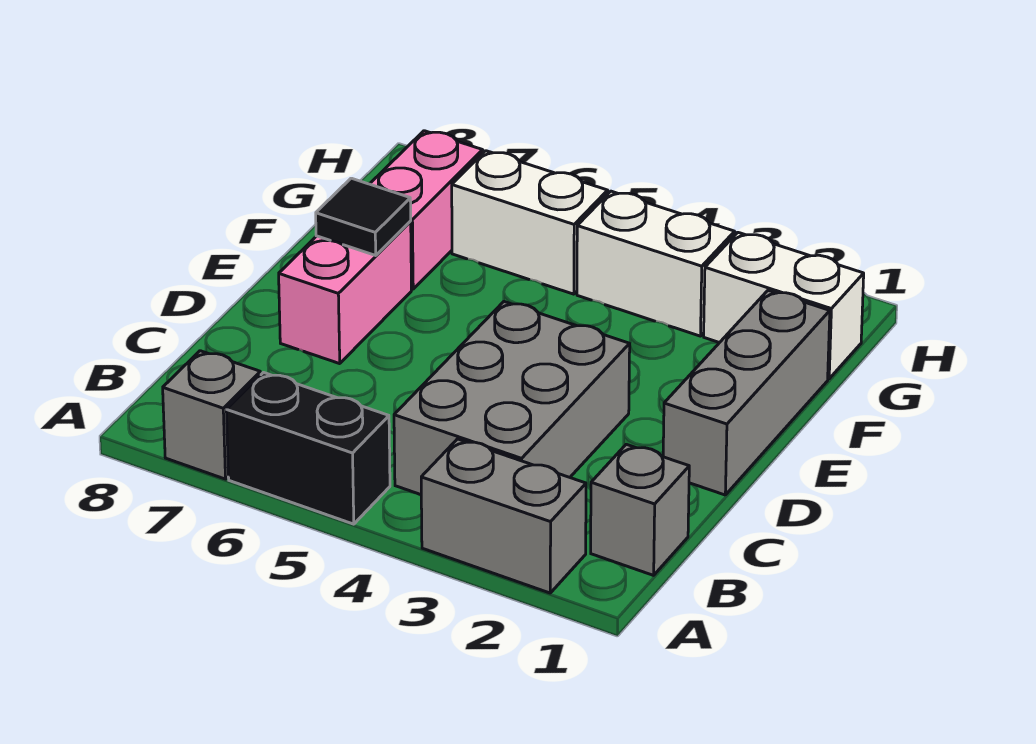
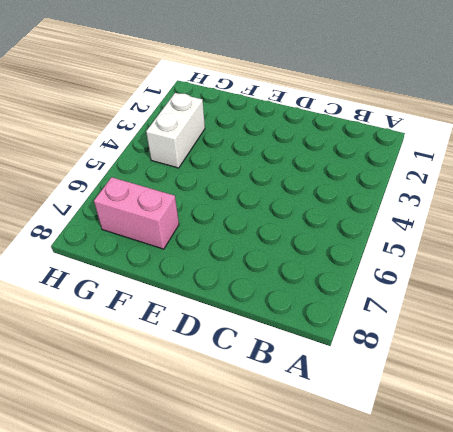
none -> grey 1x2 brick [421,439,586,593]
none -> black 1x2 brick [226,373,390,524]
none -> grey 1x1 brick [163,351,261,479]

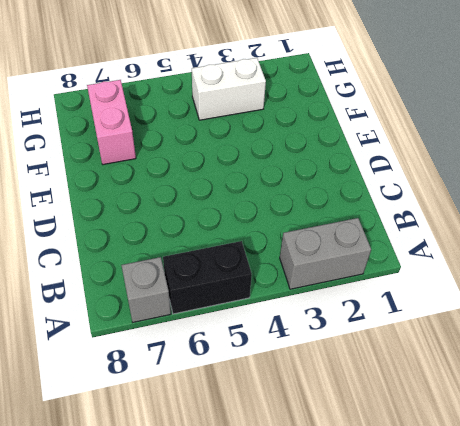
none -> grey 1x1 brick [591,444,689,575]
none -> grey 2x3 brick [394,302,630,495]
none -> grey 1x3 brick [663,290,830,495]

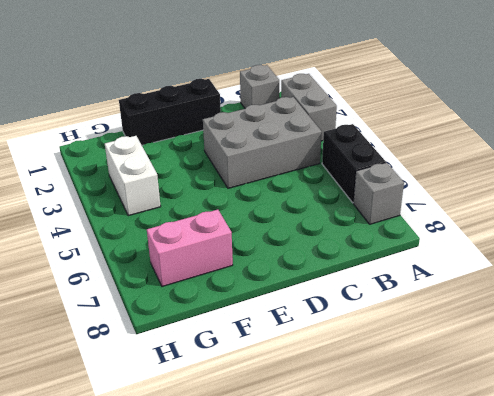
black 1x3 brick [119,79,221,145] -> grey 1x3 brick [663,290,830,495]
none -> pink 1x2 brick [279,222,411,364]
none -> white 1x2 brick [704,233,864,379]
none -> white 1x2 brick [452,151,608,294]

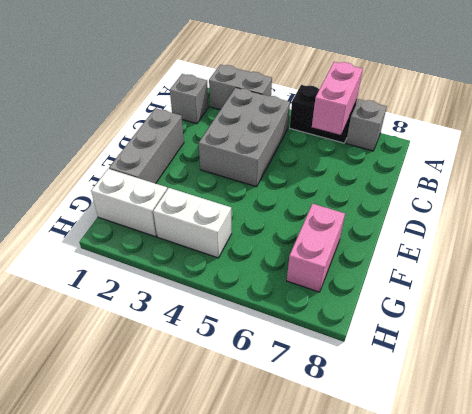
pink 1x2 brick [312,62,363,135] -> pink 1x2 brick moved to [279,222,411,364]
none -> white 1x2 brick [452,151,608,294]
none -> black 1x1 tile [316,178,411,255]

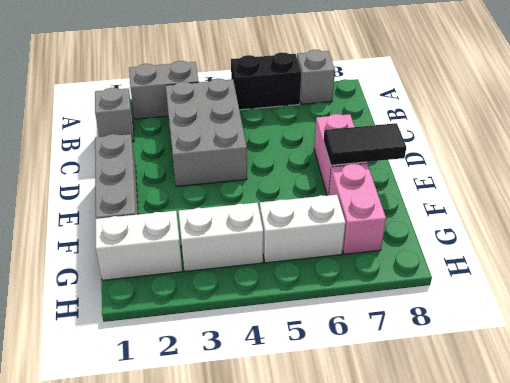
black 1x2 tile [324,123,406,165] -> black 1x1 tile [316,178,411,255]

